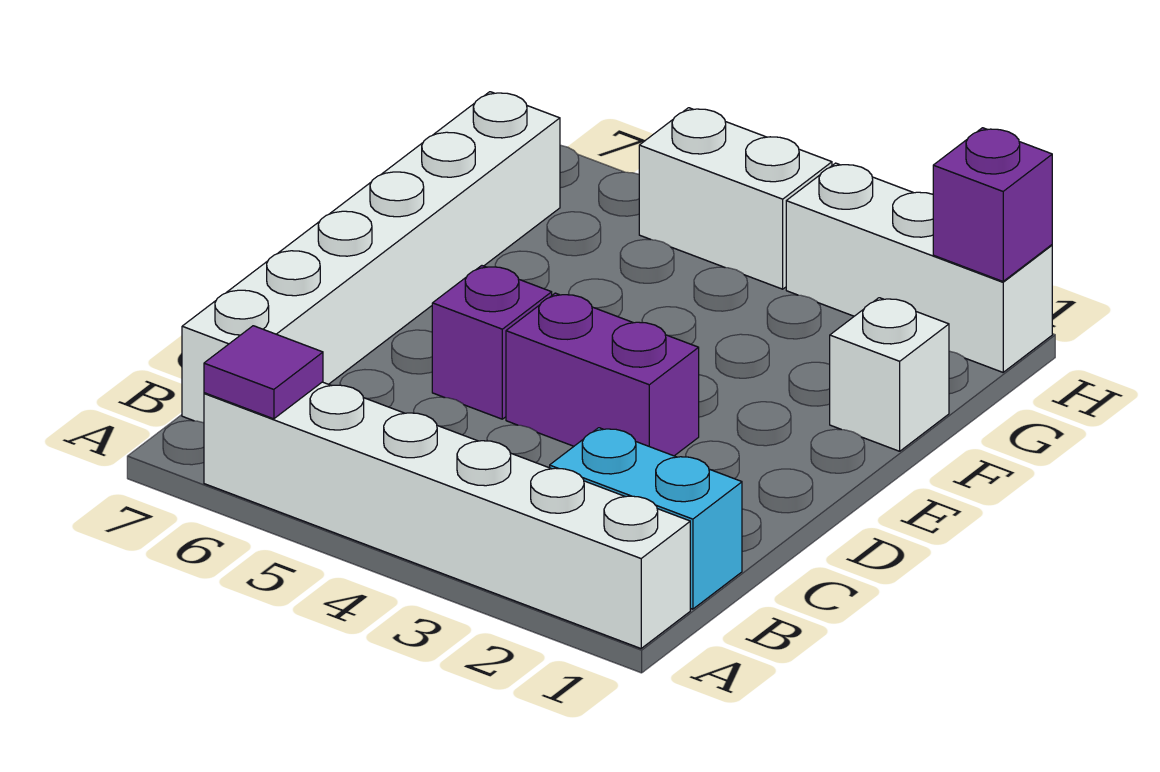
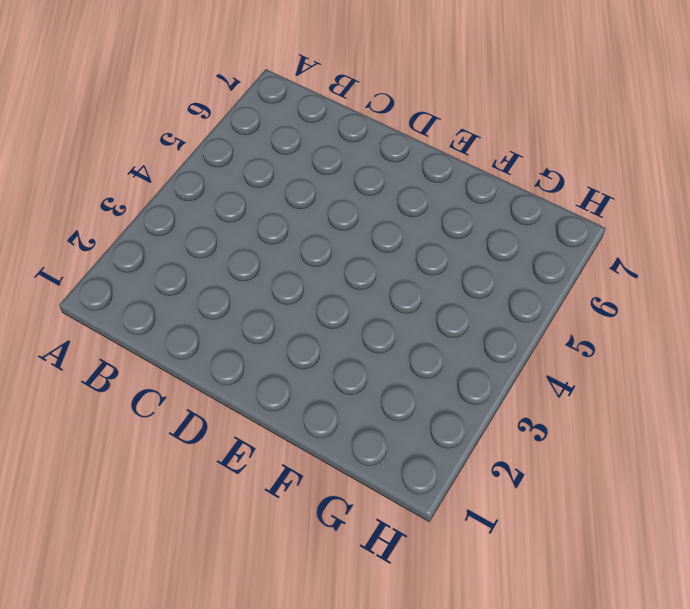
none -> white 1x6 brick [204,382,690,648]
none -> cyan 1x2 brick [550,428,742,609]

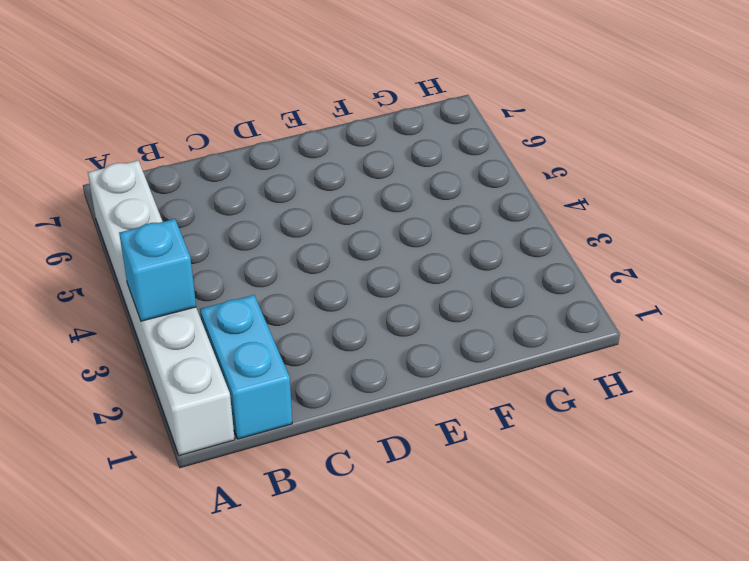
cyan 1x1 brick [119,219,196,321] -> none
none -> white 1x6 brick [182,92,560,423]
none -> purple 1x2 brick [506,293,699,456]

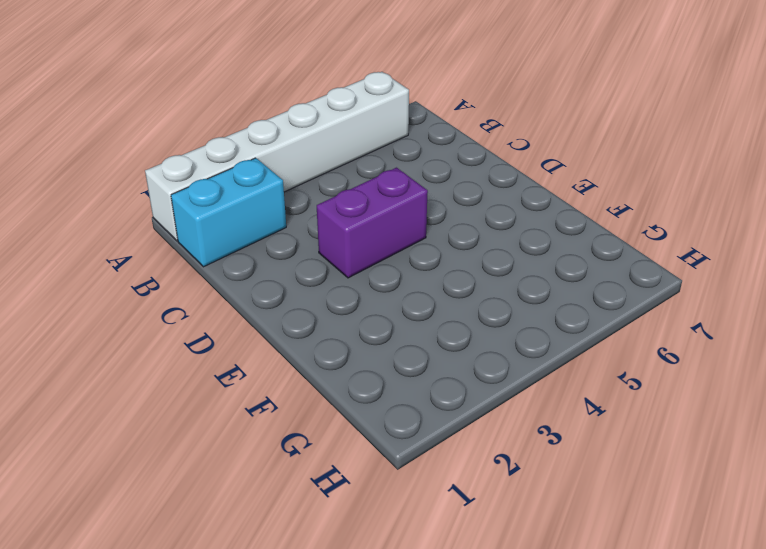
none -> white 1x6 brick [182,92,560,423]
none -> purple 1x1 brick [432,266,552,419]

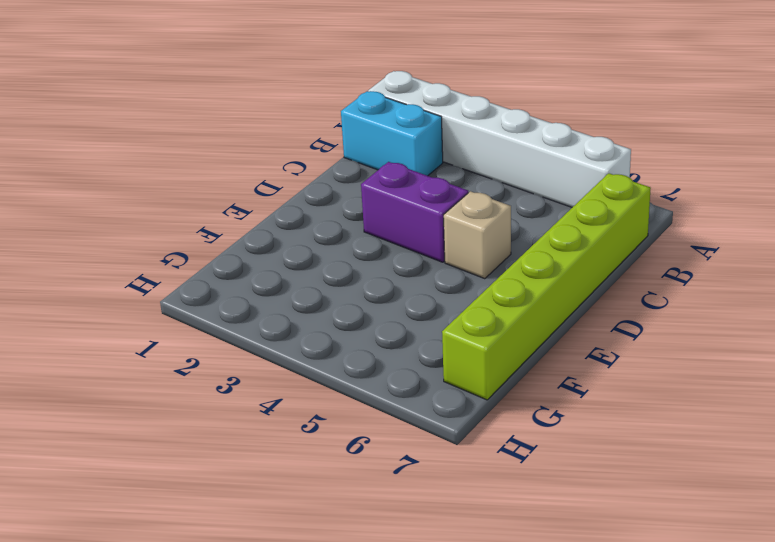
lime 1x6 brick [442,173,651,400] -> white 1x6 brick [182,92,560,423]
tan 1x1 brick [444,191,511,279] -> purple 1x1 brick [432,266,552,419]
none -> white 1x1 brick [830,298,949,451]
none -> white 1x3 brick [786,163,1052,372]

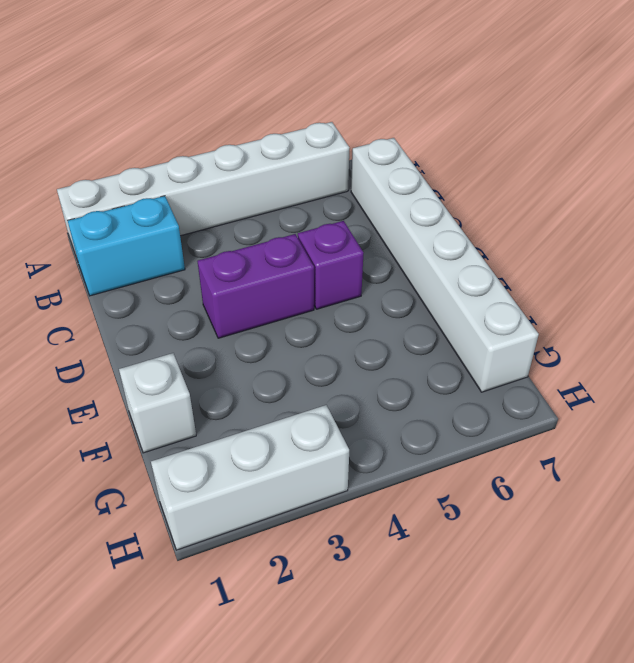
none -> white 1x2 brick [639,108,832,289]
none -> purple 1x1 tile [204,326,323,419]

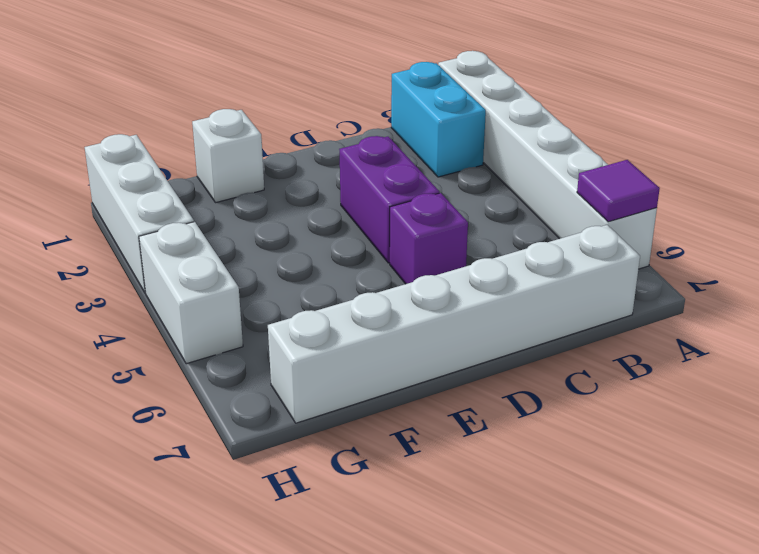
none -> purple 1x1 brick [933,128,1052,281]

